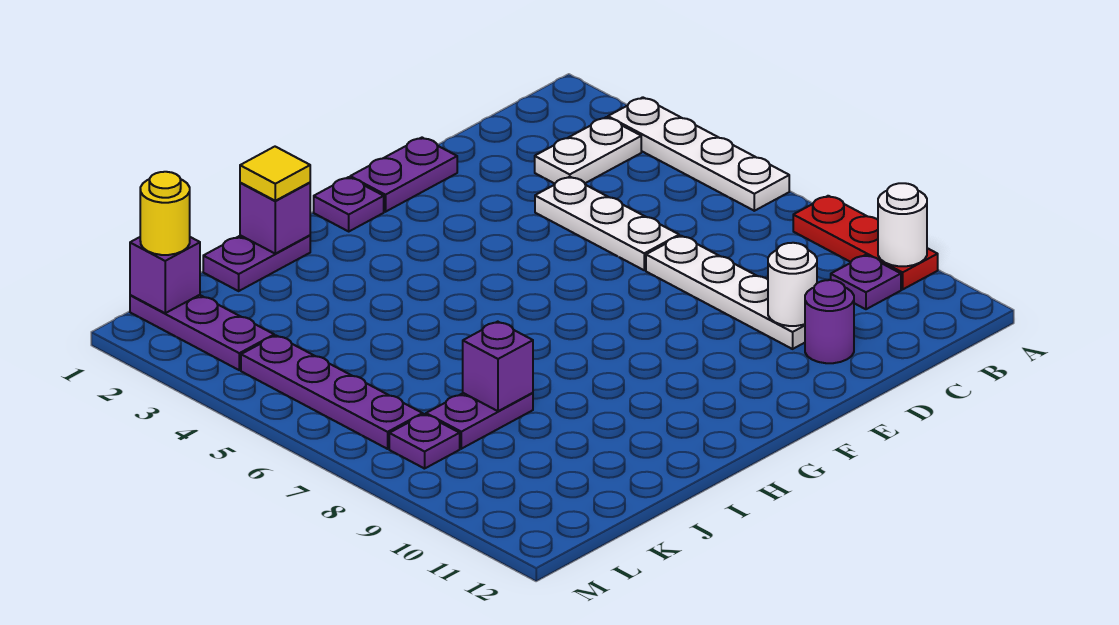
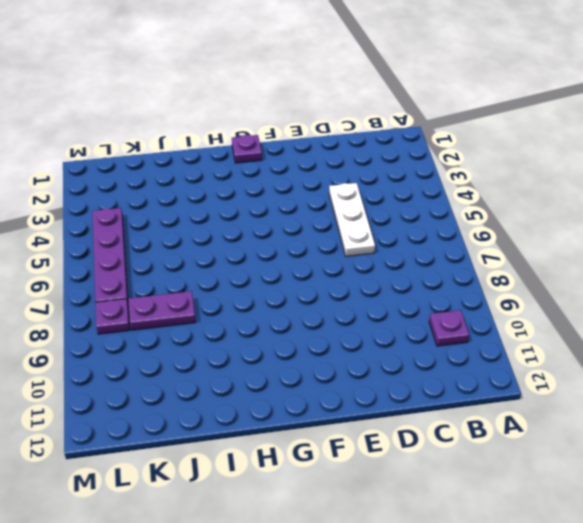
none -> white 1x4 plate [608,97,789,211]
none -> red 1x3 plate [793,196,938,289]
none -> white 1x2 plate [535,117,641,184]

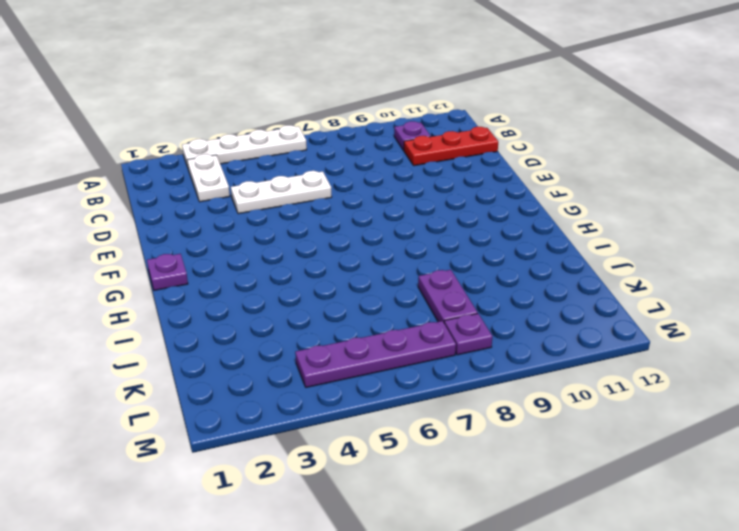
red 1x3 plate [404,127,498,166] -> red 1x3 plate moved to [793,196,938,289]
none -> white 1x4 plate [646,236,805,349]
none -> purple 1x1 round brick [805,280,854,363]
none -> purple 1x2 plate [350,138,457,212]

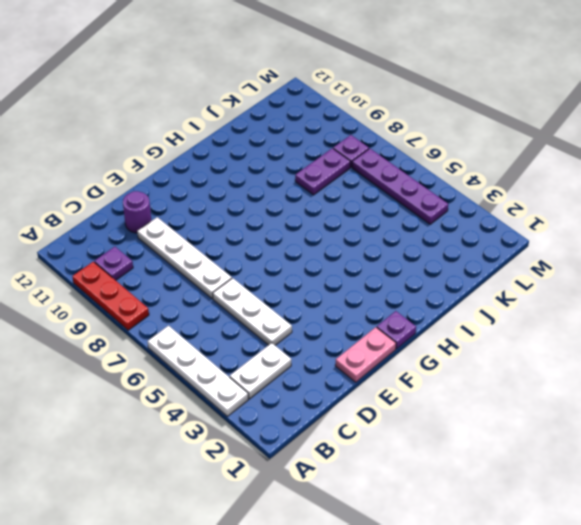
pink 1x2 plate [335,327,396,382] -> purple 1x2 plate [350,138,457,212]
none -> purple 1x2 plate [203,235,310,291]
none -> purple 1x3 plate [130,295,274,370]
none -> white 1x1 round brick [878,183,927,266]

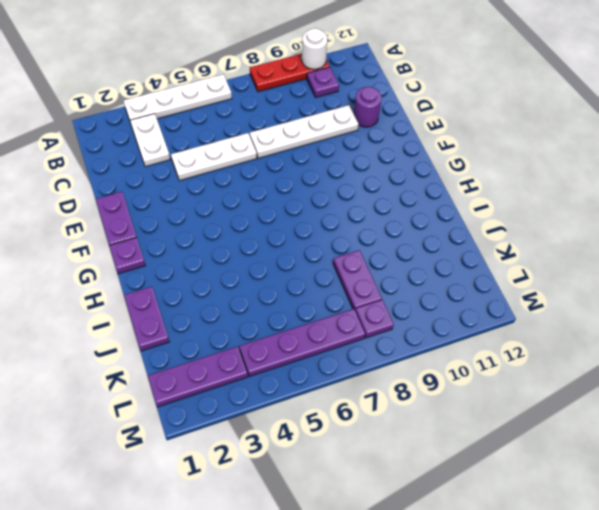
none -> white 1x1 round brick [768,243,817,326]
none -> purple 1x1 brick [240,183,310,254]
none -> purple 1x1 brick [463,322,533,411]

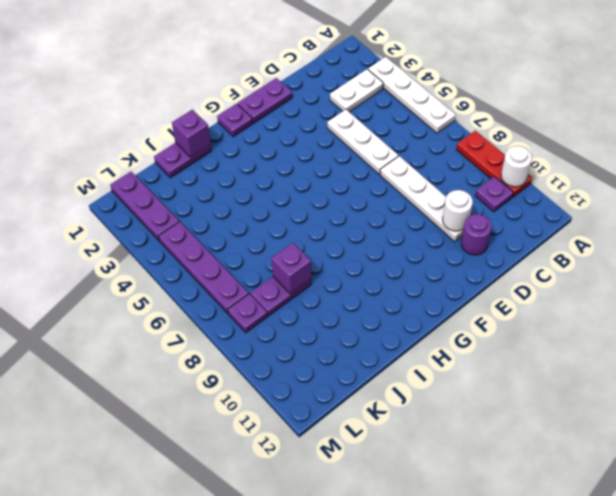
none -> purple 1x1 brick [130,237,200,313]
none -> yellow 1x1 tile [240,147,310,201]
none -> yellow 1x1 round brick [140,172,190,255]

